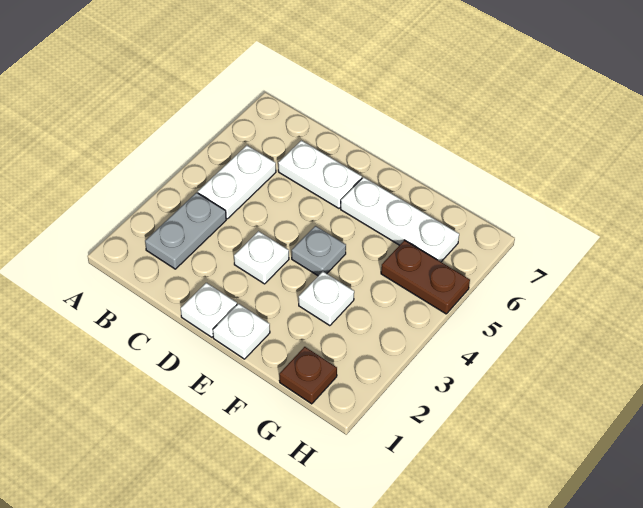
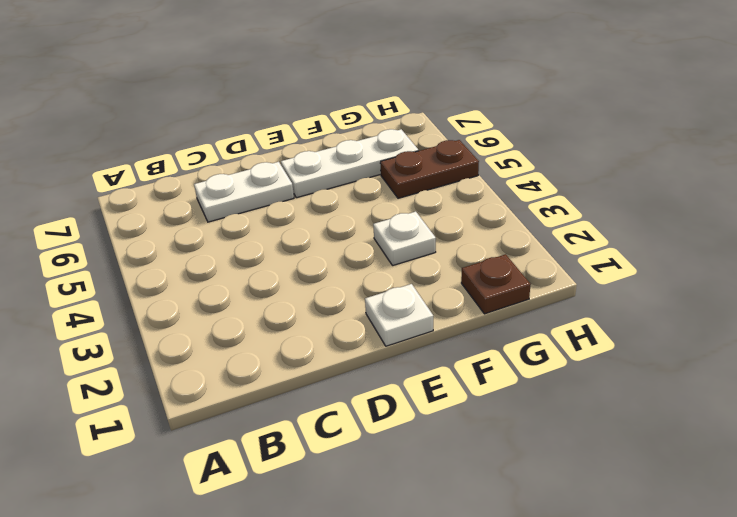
none -> grey 1x2 plate [145,193,226,269]
none -> white 1x2 plate [198,145,276,219]

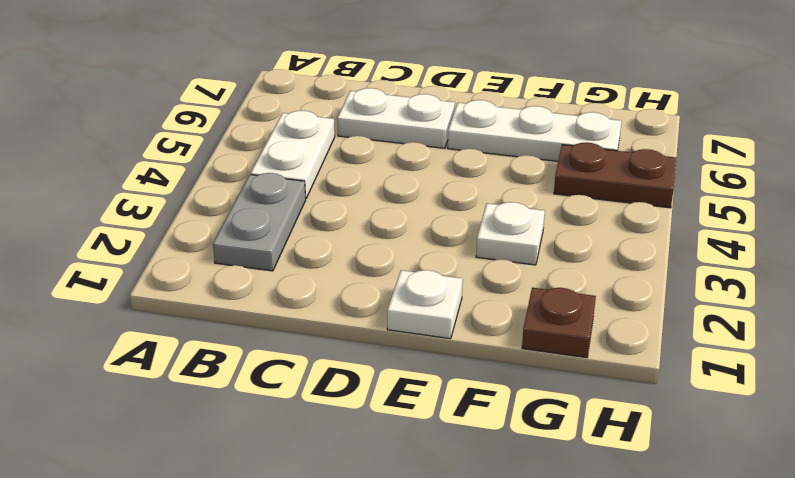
none -> white 1x1 plate [181,283,237,337]
none -> white 1x1 plate [234,231,289,284]

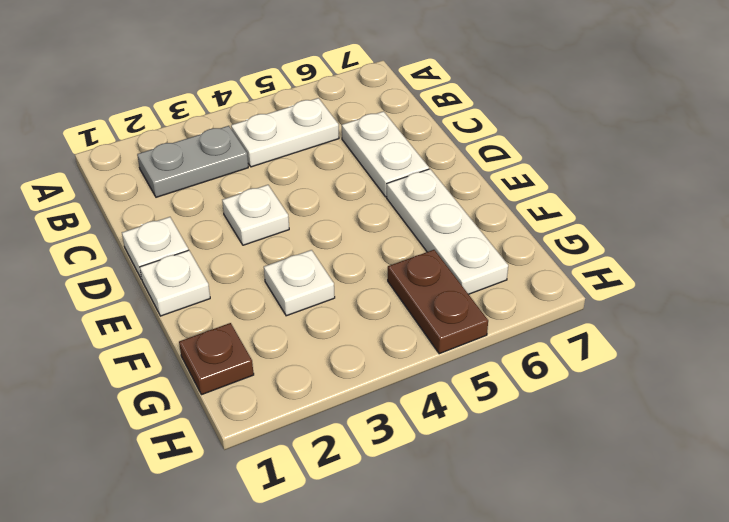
none -> grey 1x1 plate [292,226,346,276]

